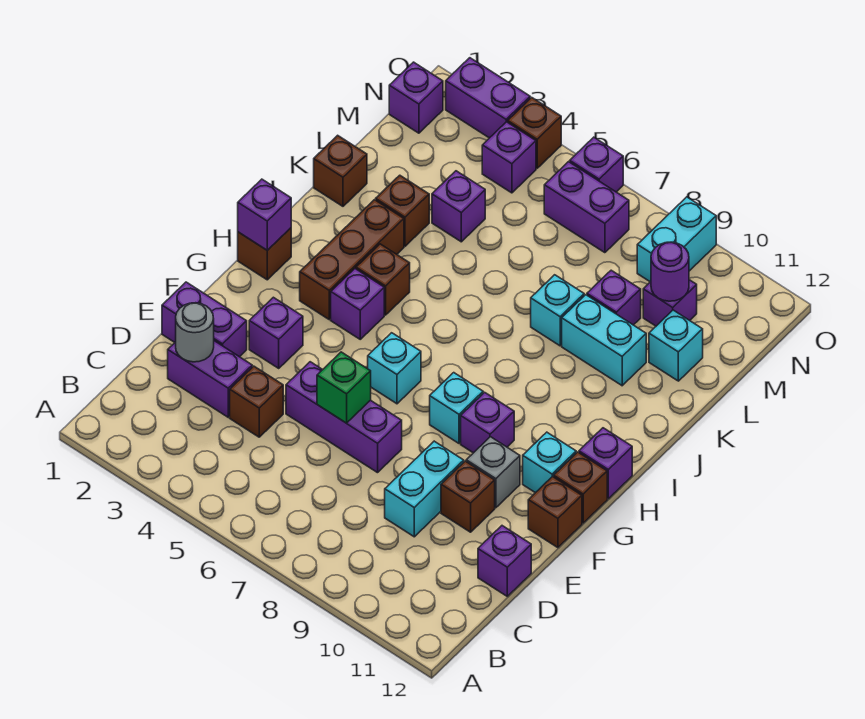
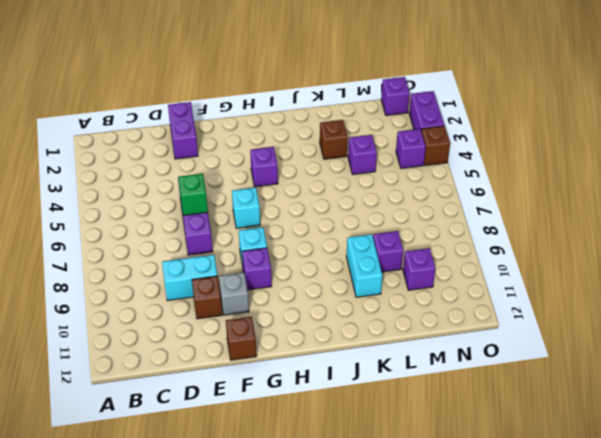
none -> purple 1x2 brick [168,341,252,417]
none -> brown 1x1 brick [230,366,283,437]
none -> purple 1x1 brick [478,526,531,596]
none -> purple 1x1 brick [249,297,303,368]

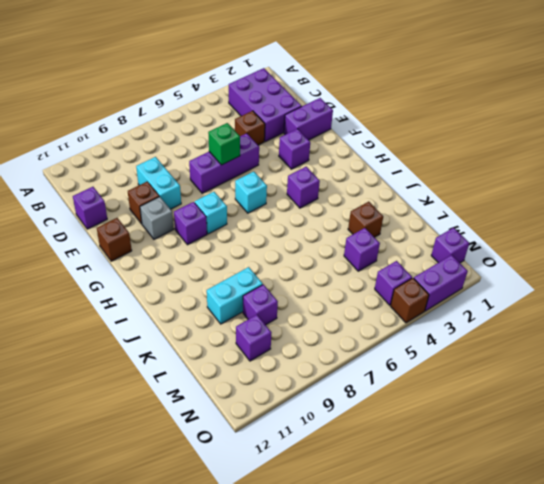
purple 2x3 brick [229,68,302,142] -> purple 1x2 brick [168,341,252,417]
none -> cyan 1x1 brick [523,432,576,493]
none -> brown 1x1 brick [554,452,607,523]
none -> brown 1x1 brick [238,228,291,280]
none -> brown 1x3 brick [300,200,404,319]

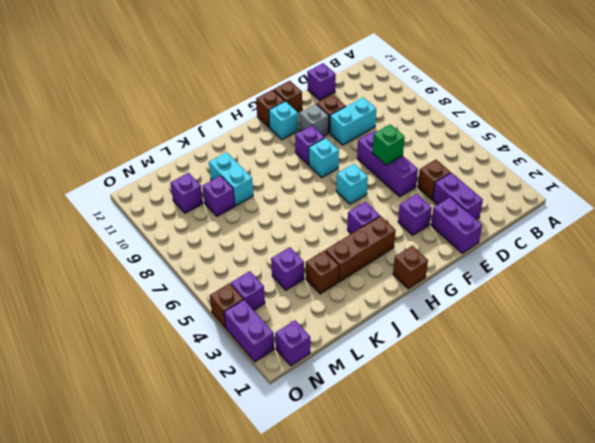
none -> purple 1x1 brick [579,428,632,499]
none -> brown 1x1 brick [356,244,410,315]
none -> brown 1x1 brick [314,135,367,206]
none -> cyan 1x1 brick [531,275,584,346]

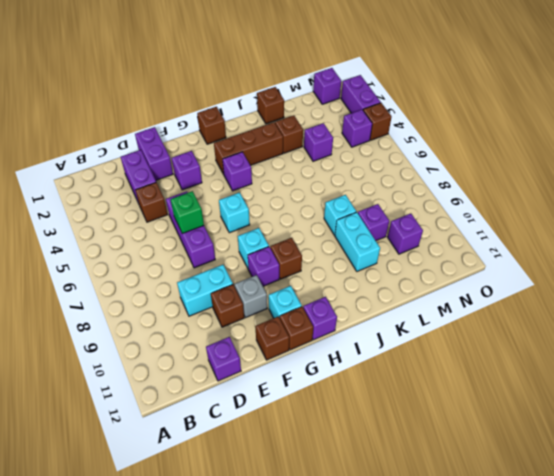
brown 1x1 brick [270,238,302,279] -> brown 1x1 brick moved to [356,244,410,315]
none -> cyan 1x1 brick [649,310,703,381]
none -> purple 1x2 brick [544,162,629,253]
none -> cyan 1x2 brick [637,197,716,282]
none -> purple 1x1 brick [570,137,623,192]

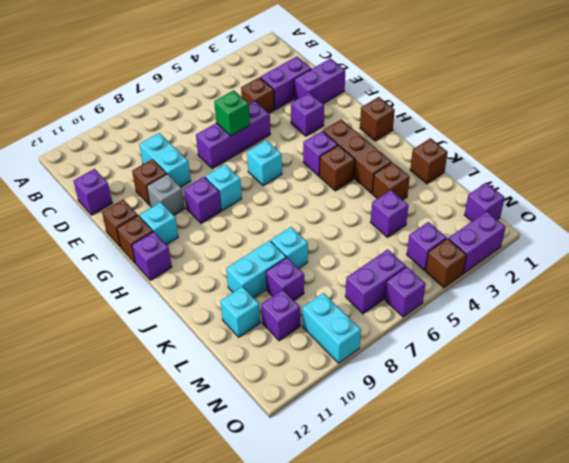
none -> grey 1x1 round brick [176,303,214,362]
none -> purple 1x1 brick [238,179,291,250]
none -> purple 1x1 round brick [651,242,689,301]

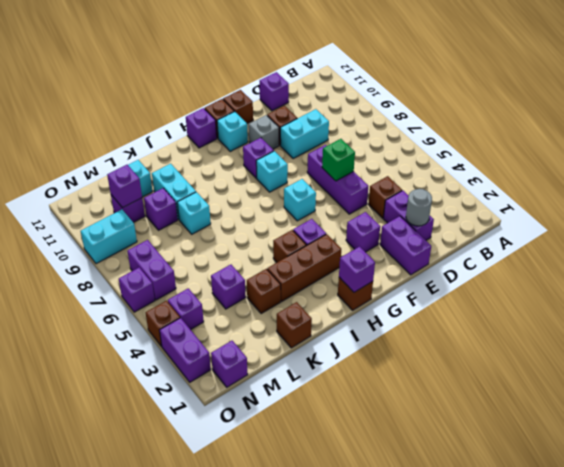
purple 1x1 brick [107,165,142,208] -> purple 1x1 round brick [651,242,689,301]

